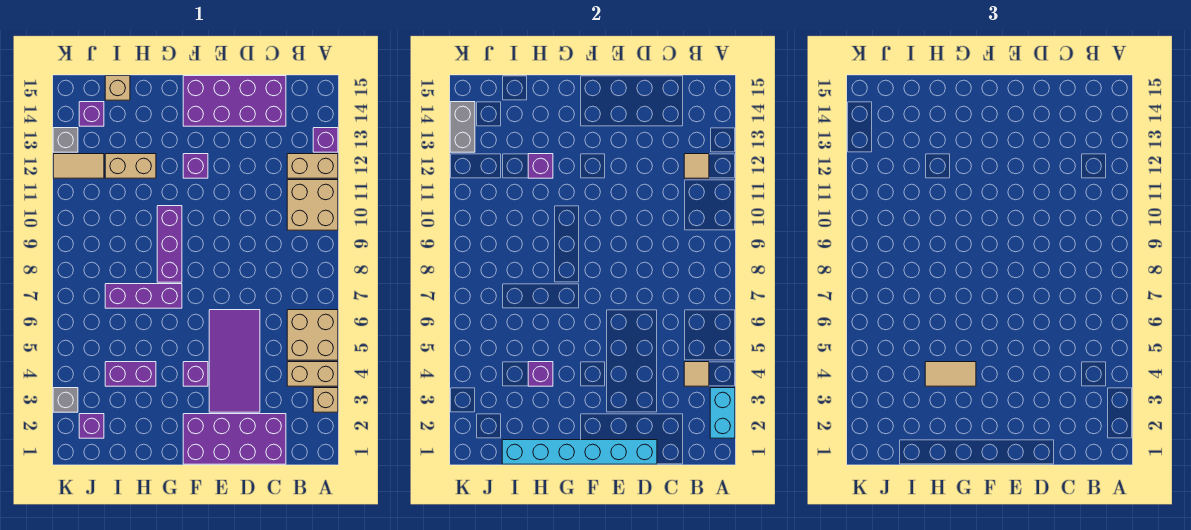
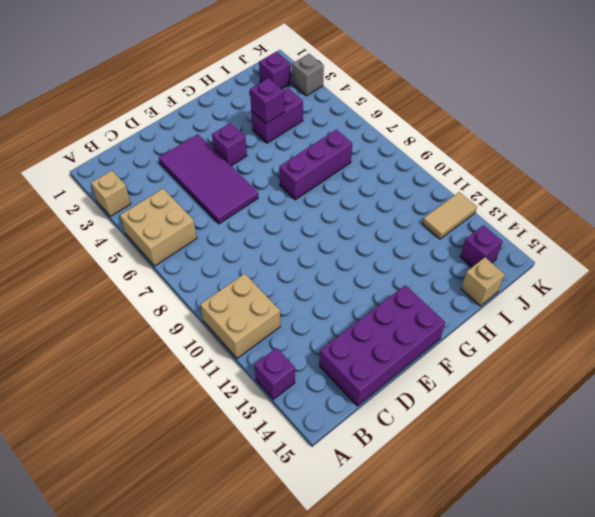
none -> tan 1x2 brick [287,362,338,386]
none -> tan 1x2 brick [287,154,338,178]
none -> purple 2x4 brick [183,414,286,464]

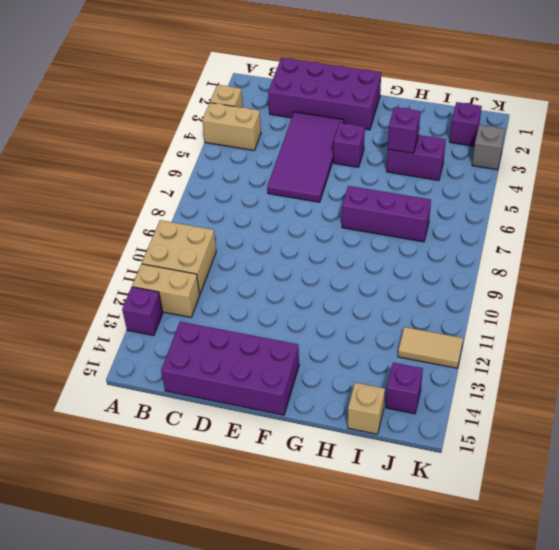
none -> tan 2x2 brick [287,310,338,360]
none -> purple 1x1 brick [183,154,208,178]
none -> purple 1x3 brick [157,206,182,282]

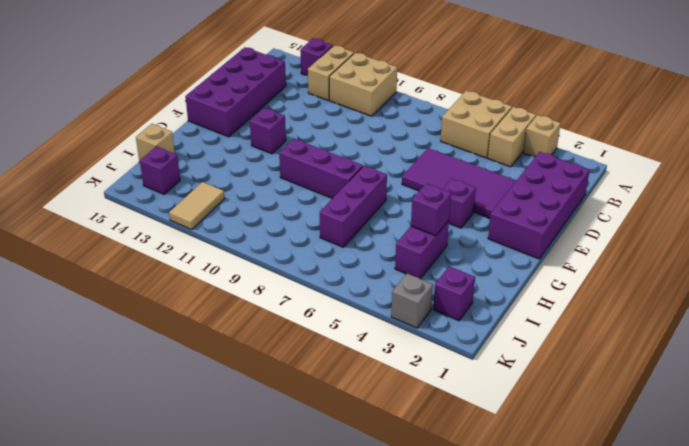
none -> tan 1x2 brick [105,154,156,178]
none -> grey 1x1 brick [53,128,78,152]
none -> cyan 1x2 brick [710,388,735,438]

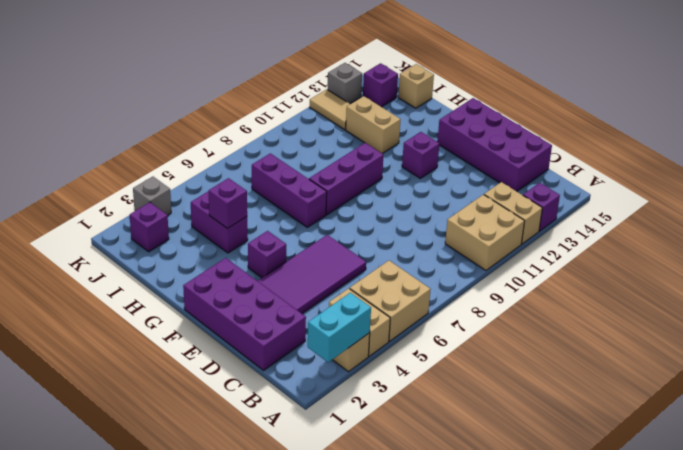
none -> tan 1x1 tile [684,362,709,386]
none -> tan 1x1 tile [684,154,709,178]
none -> cyan 1x6 brick [502,440,657,464]

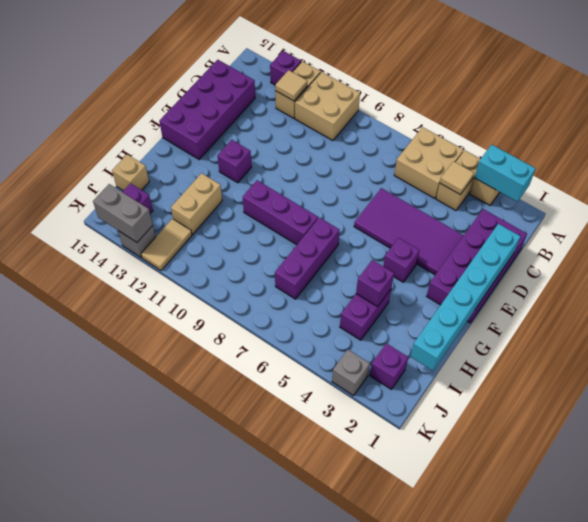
none -> purple 1x1 brick [528,154,553,178]
none -> tan 1x2 tile [925,362,976,386]

